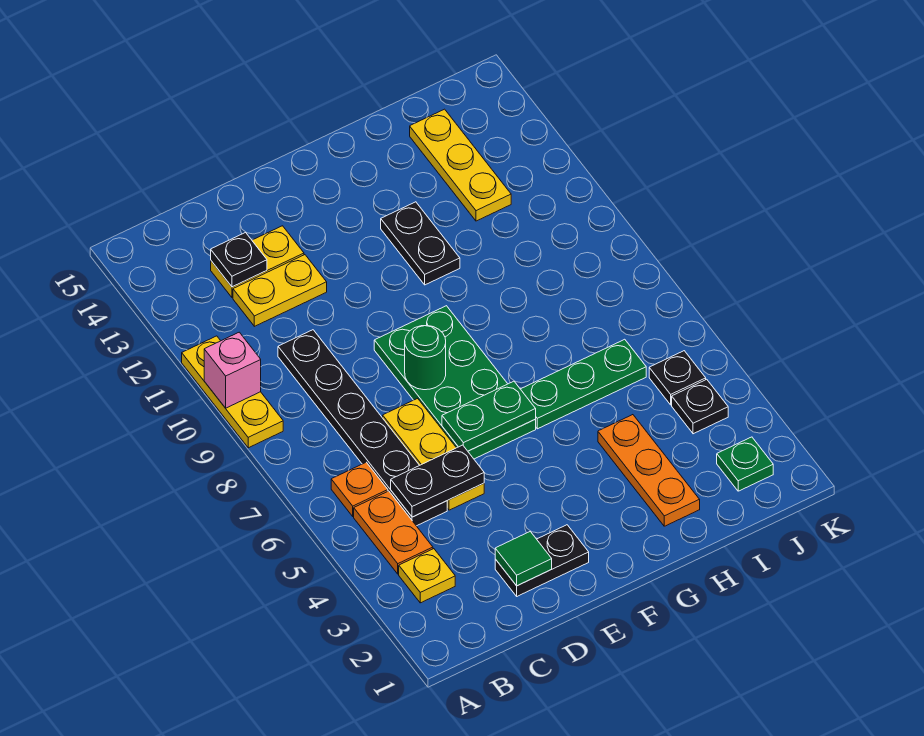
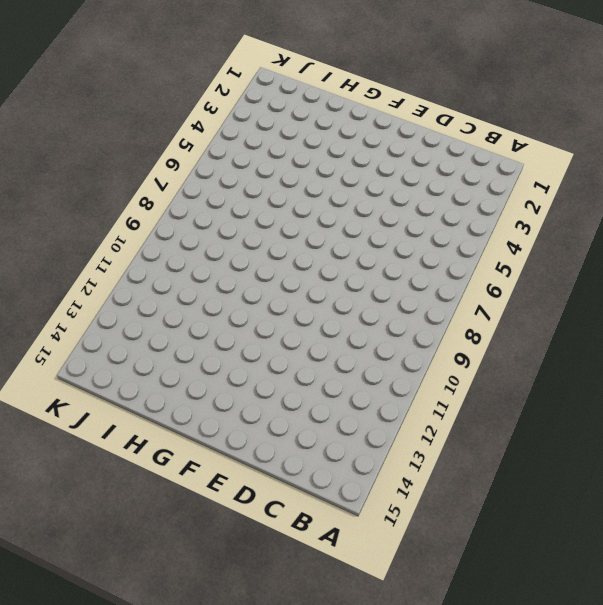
none -> yellow 1x3 plate [182,336,283,448]
none -> yellow 1x1 plate [399,549,455,603]
none -> orange 1x2 plate [354,491,433,574]

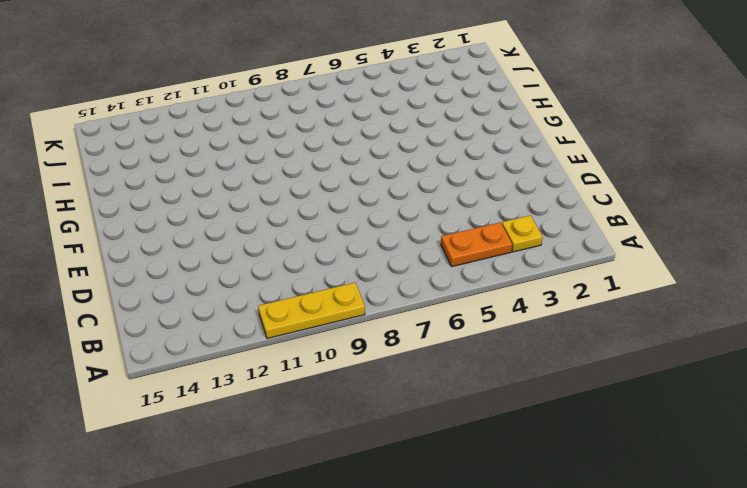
none -> orange 1x1 plate [331,462,388,516]
none -> black 1x6 plate [278,330,447,526]
none -> yellow 1x2 plate [233,255,327,326]

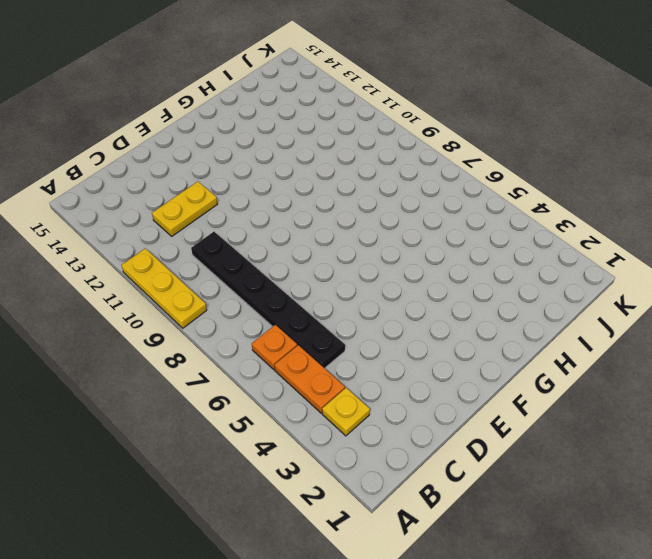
none -> yellow 1x2 plate [211,226,304,298]
none -> black 1x2 plate [495,525,589,596]
none -> yellow 1x3 plate [383,398,484,510]

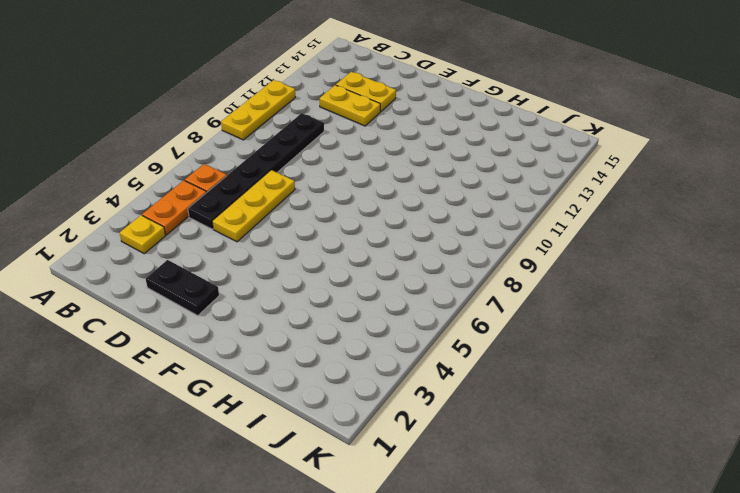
none -> green 2x4 plate [374,306,536,459]
none -> green 1x3 plate [521,339,646,429]
none -> black 1x2 plate [381,202,460,285]

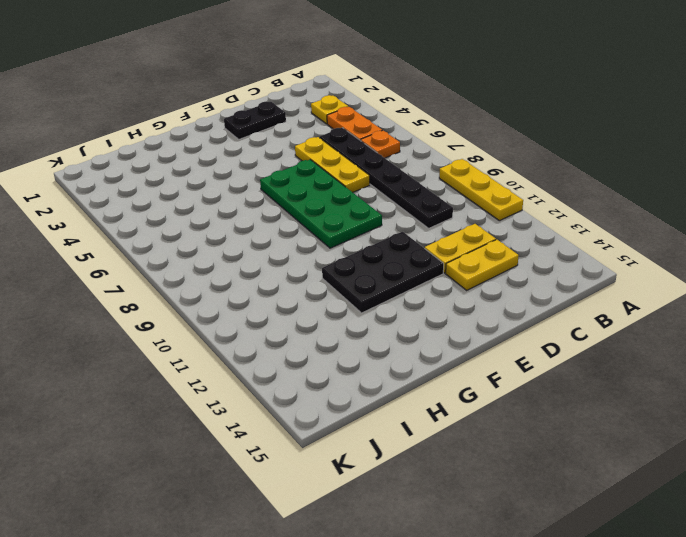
black 2x3 plate [322,232,444,313] -> black 1x2 plate [381,202,460,285]
none -> green 1x3 plate [521,339,646,429]
none -> orange 1x3 plate [598,415,700,526]
none -> yellow 1x3 plate [410,109,511,221]

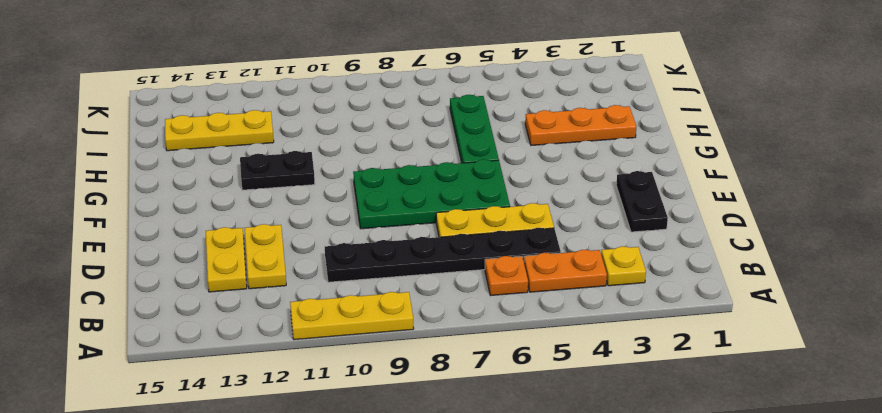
none -> green 1x1 plate [717,437,773,491]
none -> black 1x1 plate [672,379,728,434]
none -> black 1x1 plate [649,351,706,405]

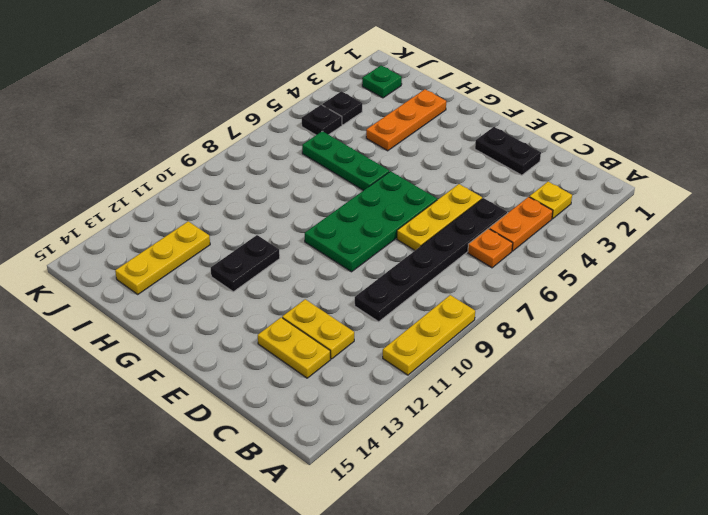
none -> pink 1x1 brick [204,332,261,408]
none -> black 1x2 plate [391,445,484,517]
none -> black 1x1 plate [211,233,267,287]

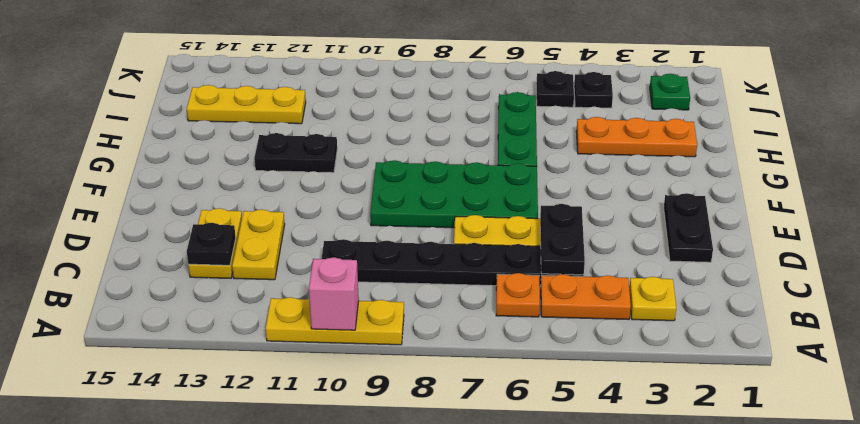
none -> green 1x1 tile [495,531,552,586]
none -> green 1x2 plate [442,381,536,451]
none -> green 1x1 round brick [405,326,446,390]

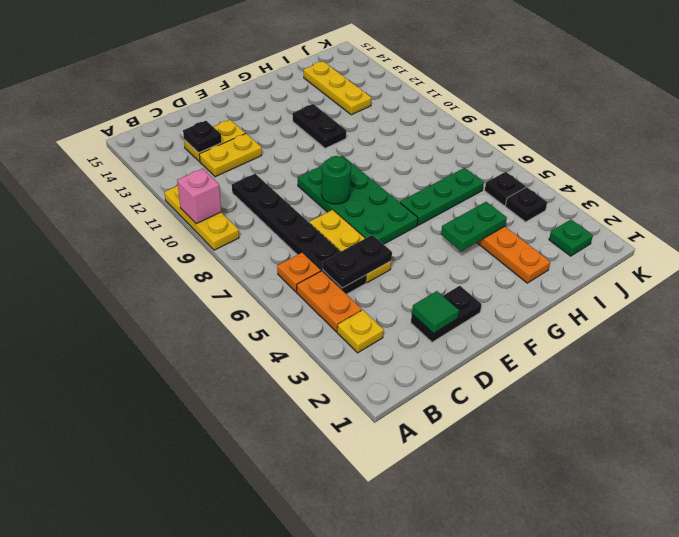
green 1x2 plate [441,202,507,251] -> green 1x2 plate moved to [442,381,536,451]

